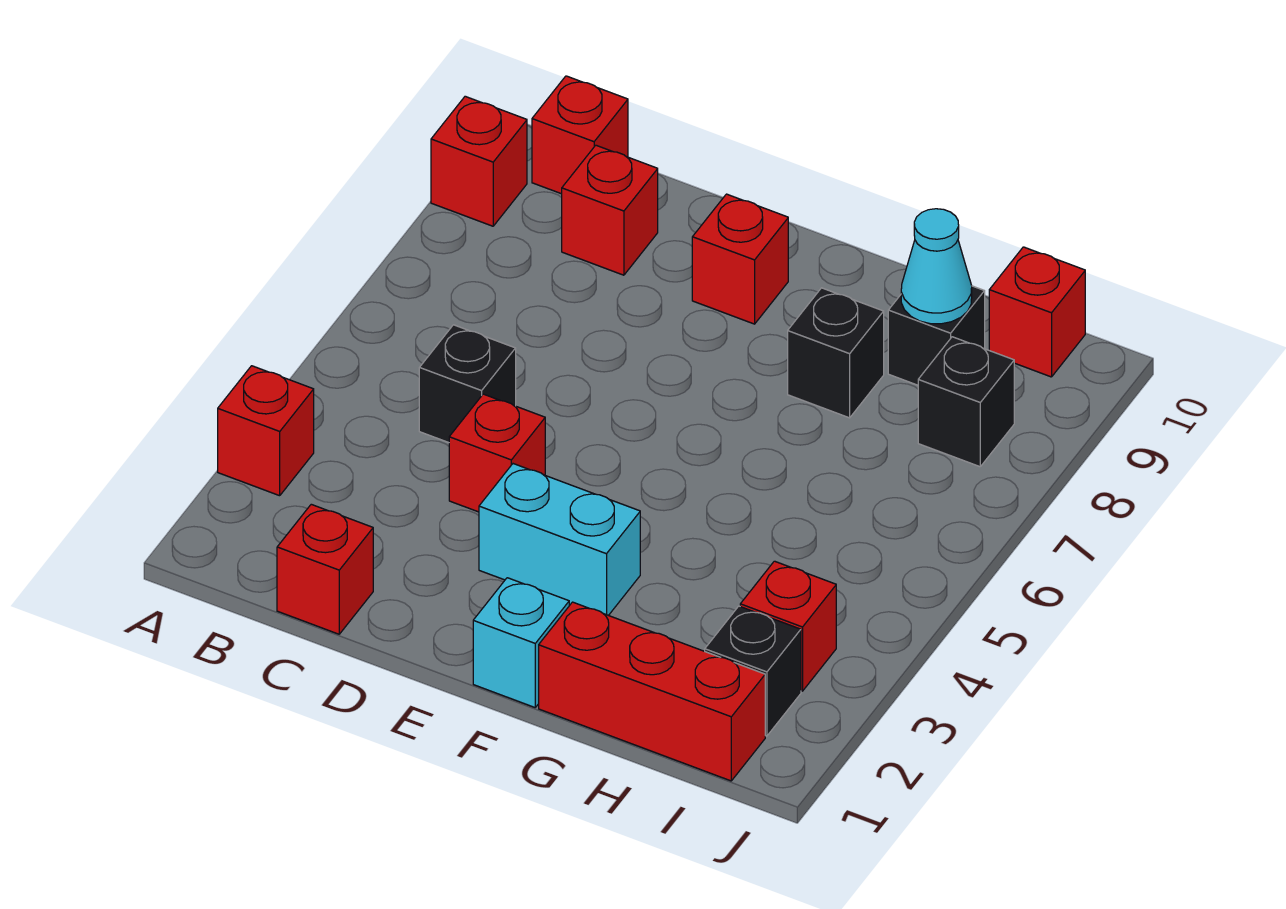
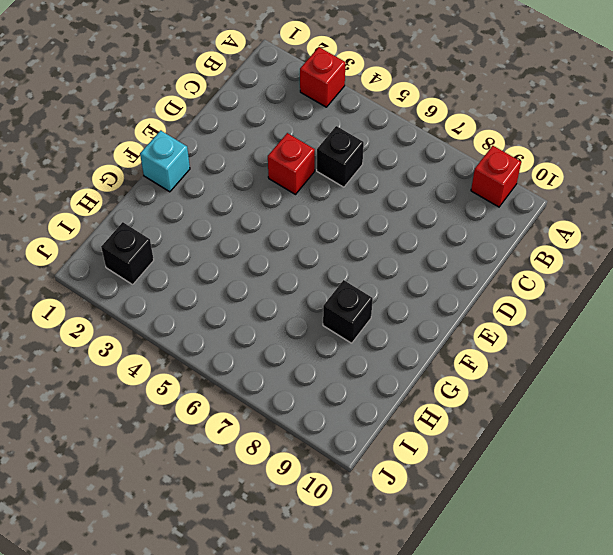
none -> red 1x1 brick [532,76,628,194]
none -> red 1x1 brick [277,504,373,634]
none -> red 1x1 brick [562,145,658,275]

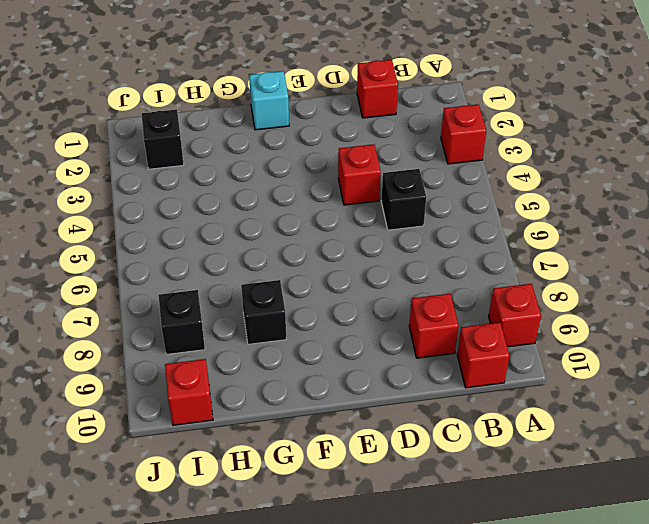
none -> cyan 1x2 brick [479,464,640,615]
none -> red 1x1 brick [692,194,788,324]
none -> red 1x3 brick [539,602,765,781]

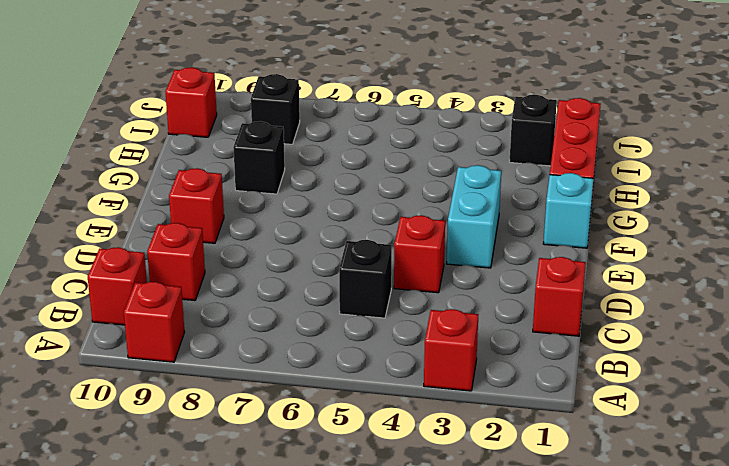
none -> black 1x1 brick [888,286,985,385]
none -> red 1x1 brick [740,561,836,691]
none -> cyan 1x1 cone [901,209,972,324]

